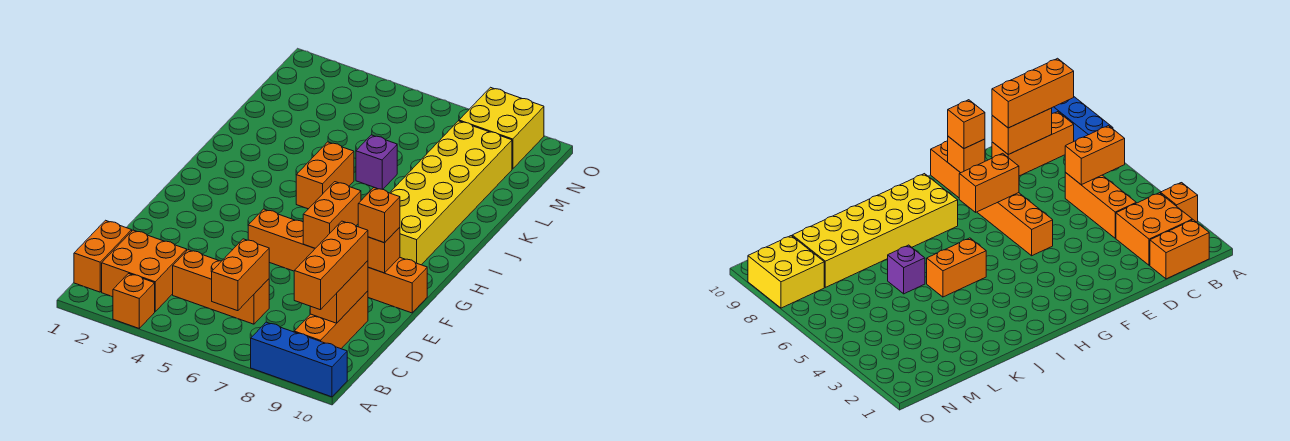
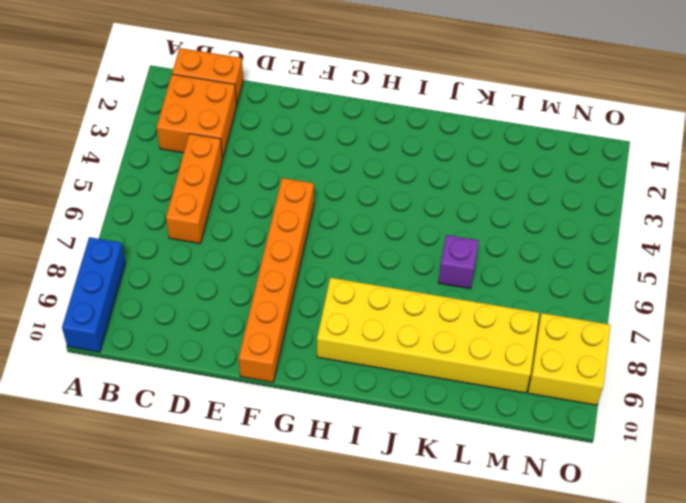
none -> orange 1x1 brick [113,274,155,328]
none -> orange 1x3 brick [294,291,368,349]
none -> orange 1x2 brick [296,142,354,209]

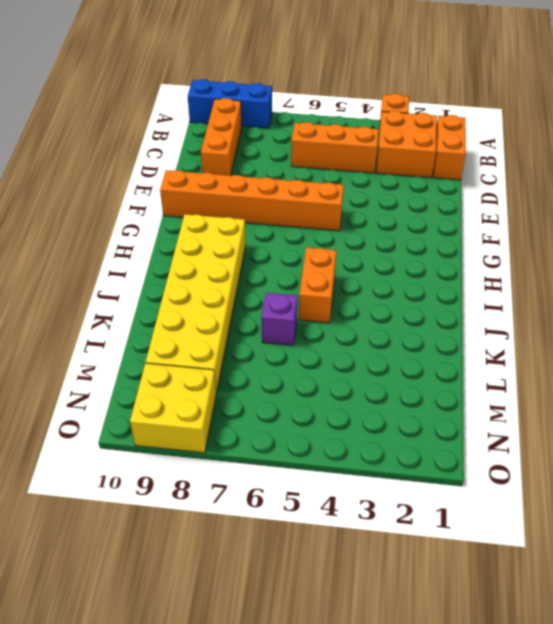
none -> orange 1x2 brick [212,239,269,311]
none -> orange 1x2 brick [310,261,368,323]
none -> orange 1x2 brick [303,182,361,248]

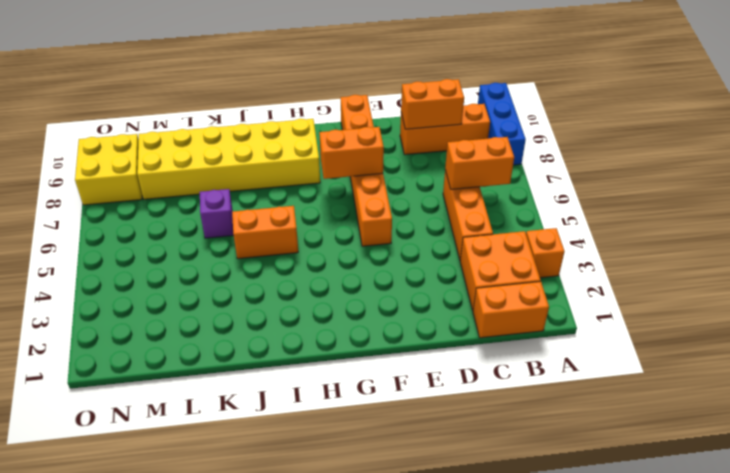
none -> orange 1x1 brick [368,227,400,273]
none -> orange 1x3 brick [294,221,368,310]
none -> orange 1x1 brick [358,188,400,243]

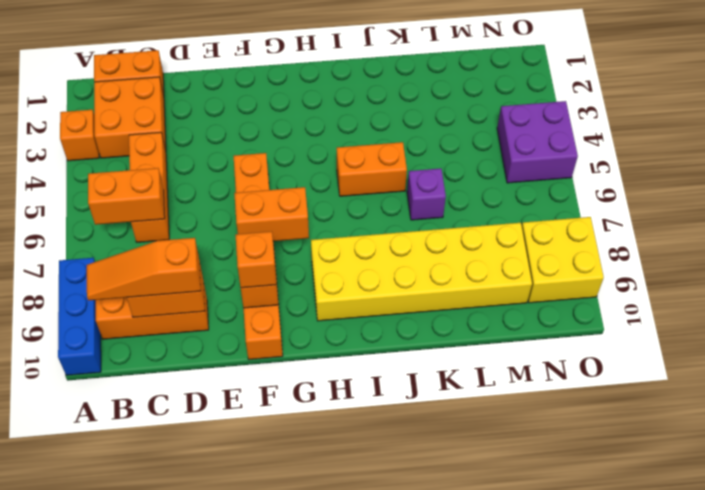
orange 1x3 slope [87,238,201,301] -> orange 1x3 brick [294,221,368,310]
purple 2x2 brick [497,101,578,183] -> none

